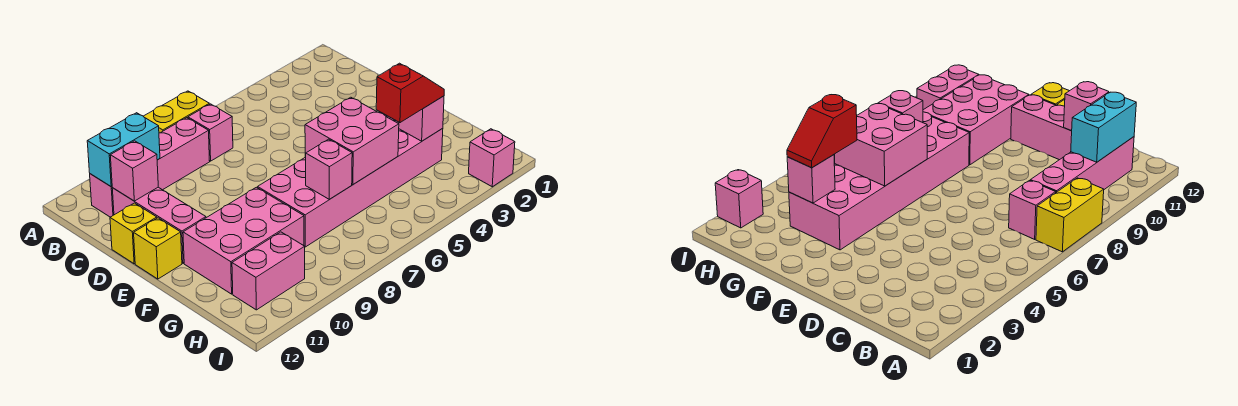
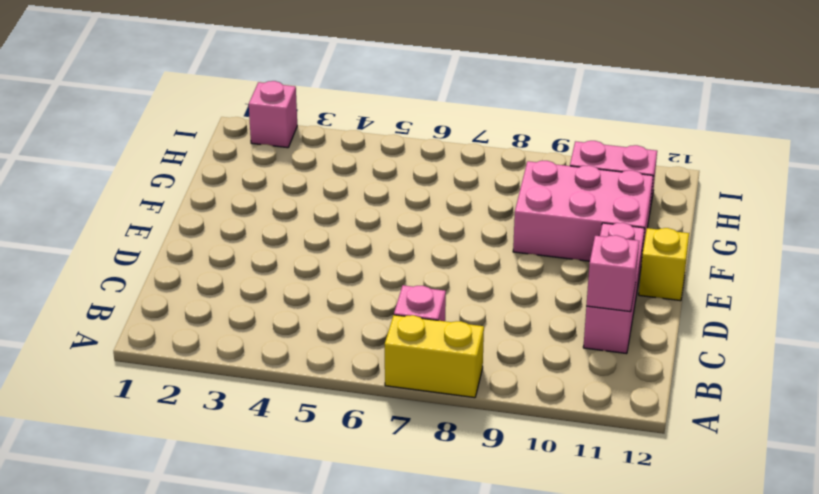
none -> pink 1x4 brick [90,118,210,217]
none -> yellow 1x1 brick [110,203,157,264]
none -> pink 2x6 brick [258,112,443,247]

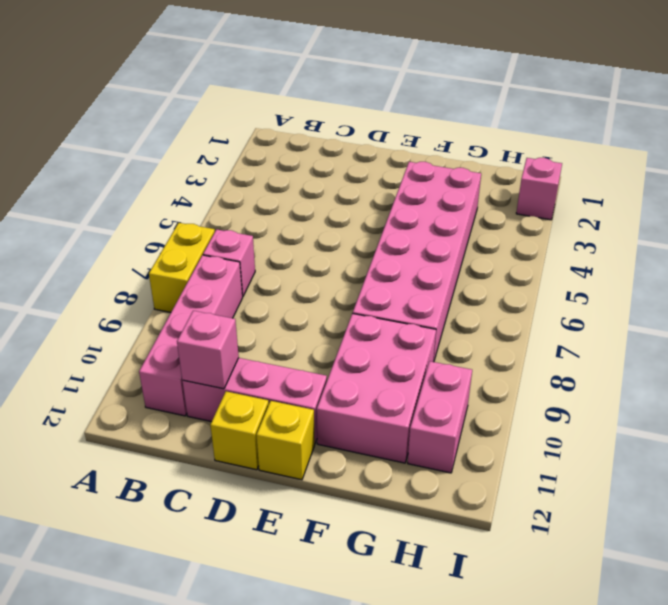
none -> cyan 1x2 brick [87,113,160,187]
none -> pink 2x2 brick [305,97,399,184]
none -> pink 1x1 brick [398,96,444,141]

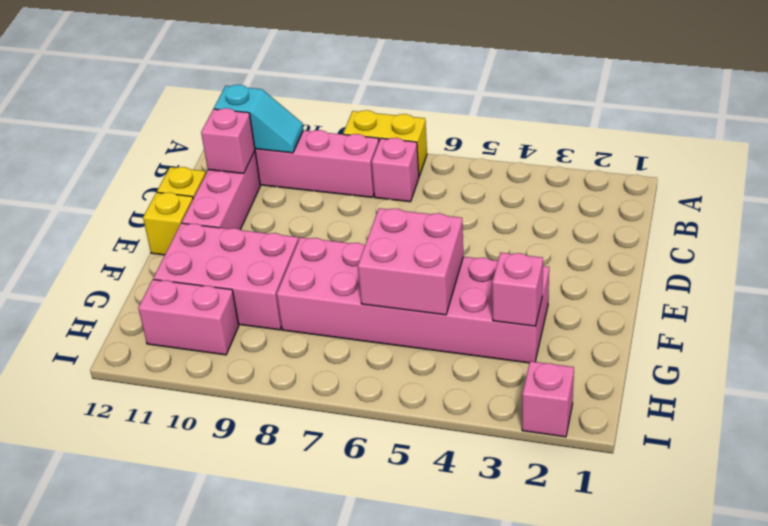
cyan 1x2 slope [214,85,303,153] -> cyan 1x2 brick [87,113,160,187]
none -> pink 1x1 brick [306,139,352,199]
none -> red 1x2 slope [376,63,444,123]

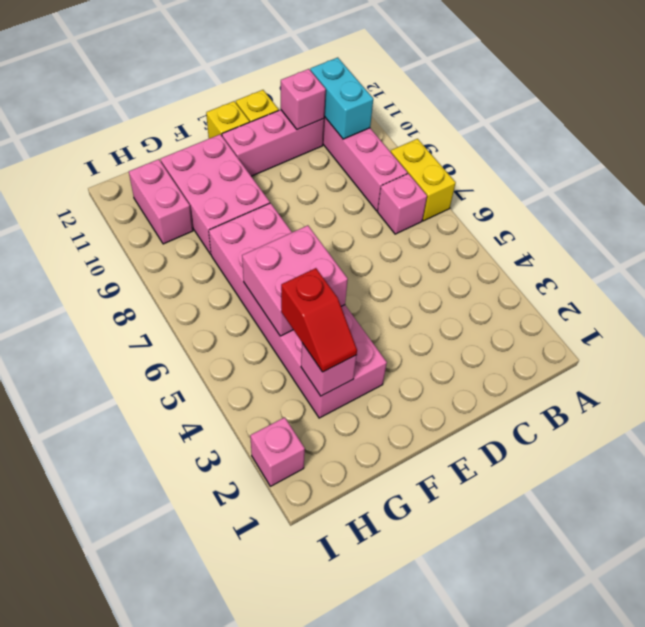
none -> pink 1x1 brick [306,139,352,199]

